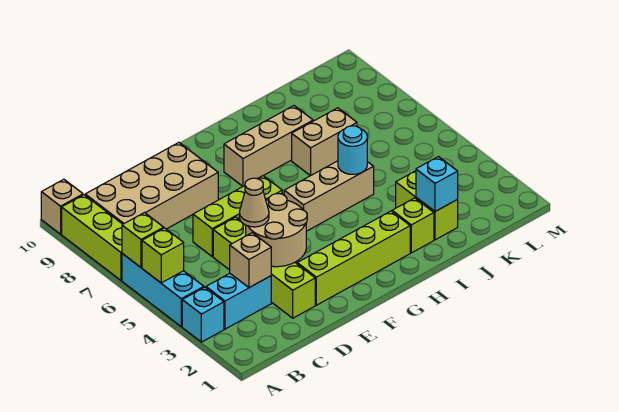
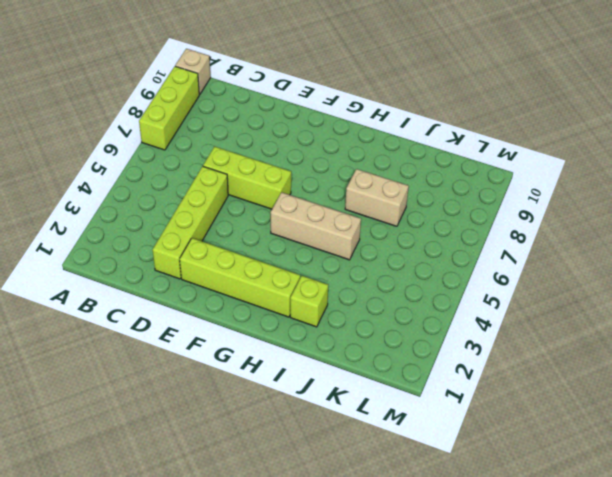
none -> cyan 1x1 brick [182,287,224,342]
none -> cyan 1x3 brick [122,254,204,327]
none -> cyan 1x2 brick [206,273,271,329]

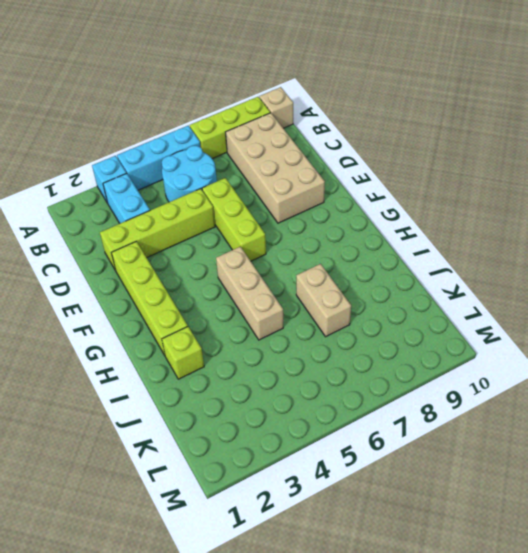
cyan 2x2 round brick [162,146,217,202] -> none
none -> tan 1x3 brick [224,106,313,186]
none -> lime 1x2 brick [396,171,458,240]
none -> lime 1x1 brick [142,228,184,283]

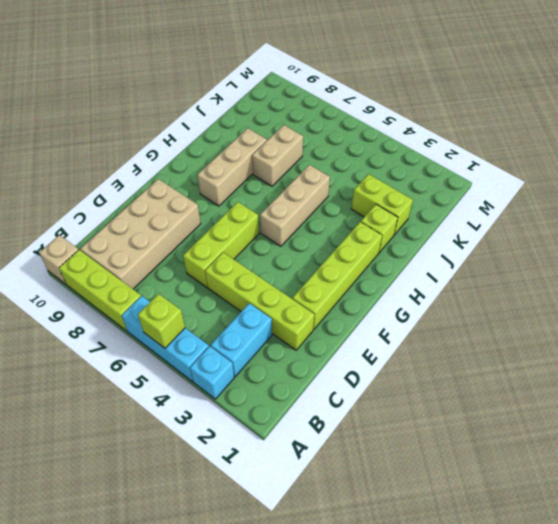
none -> lime 1x1 brick [122,213,164,267]
none -> tan 1x1 brick [230,233,271,288]
none -> tan 2x2 round brick [246,194,307,267]

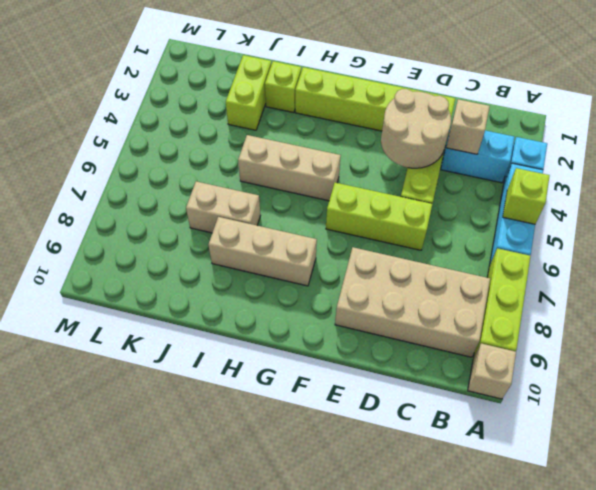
none -> lime 1x1 brick [122,213,164,267]
none -> cyan 1x1 round brick [338,126,367,174]
none -> cyan 1x1 brick [416,157,458,212]

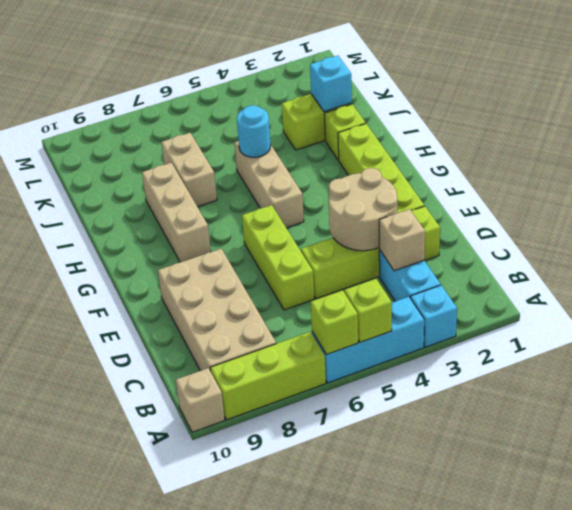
none -> tan 1x1 cone [239,178,269,227]

